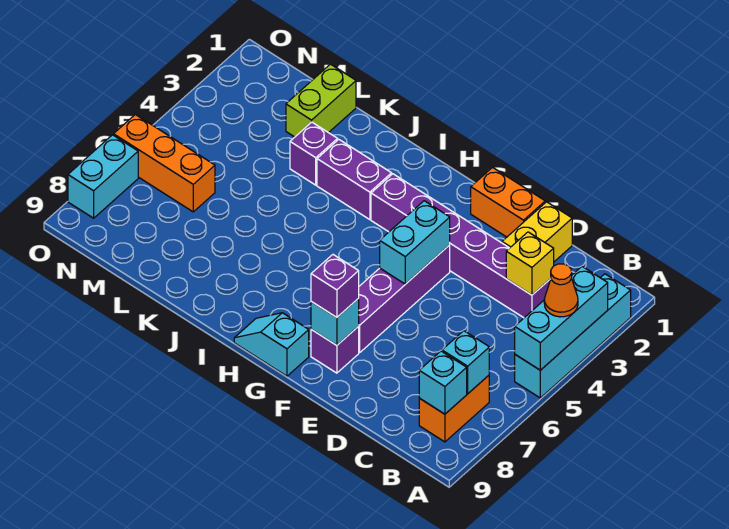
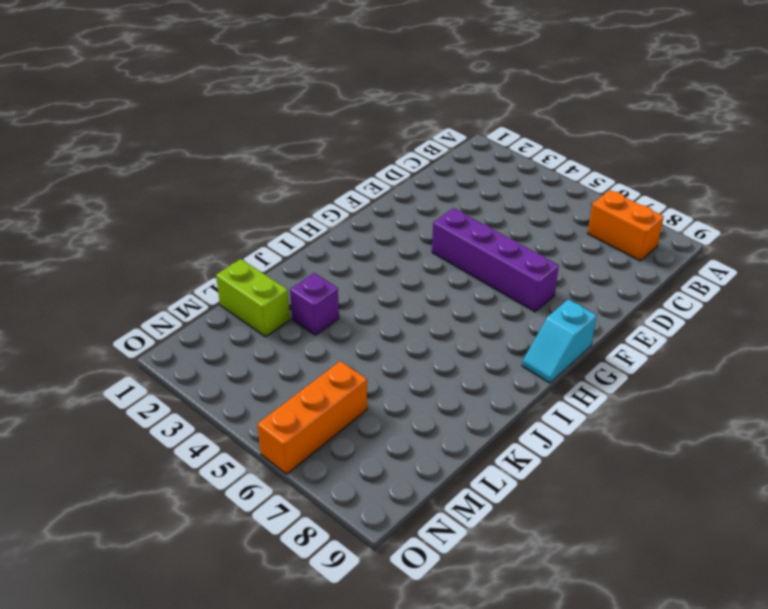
none -> cyan 1x4 brick [515,274,631,398]
none -> purple 1x6 brick [371,174,551,318]
none -> yellow 1x2 brick [502,202,572,262]

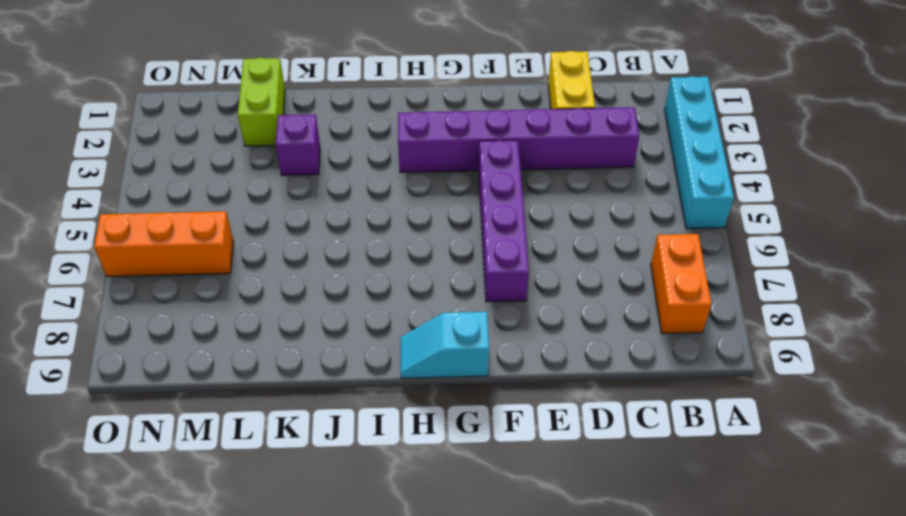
none -> orange 1x2 brick [471,167,545,237]
none -> purple 1x1 brick [311,327,359,373]
none -> purple 1x2 brick [317,140,392,220]

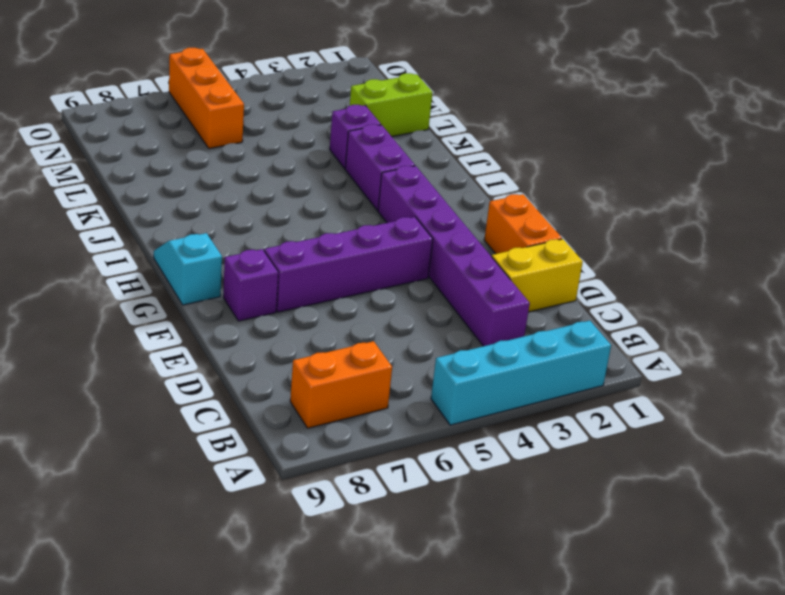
none -> cyan 1x2 brick [68,135,138,218]
none -> cyan 1x3 brick [515,267,608,370]
none -> cyan 1x1 brick [442,331,489,394]

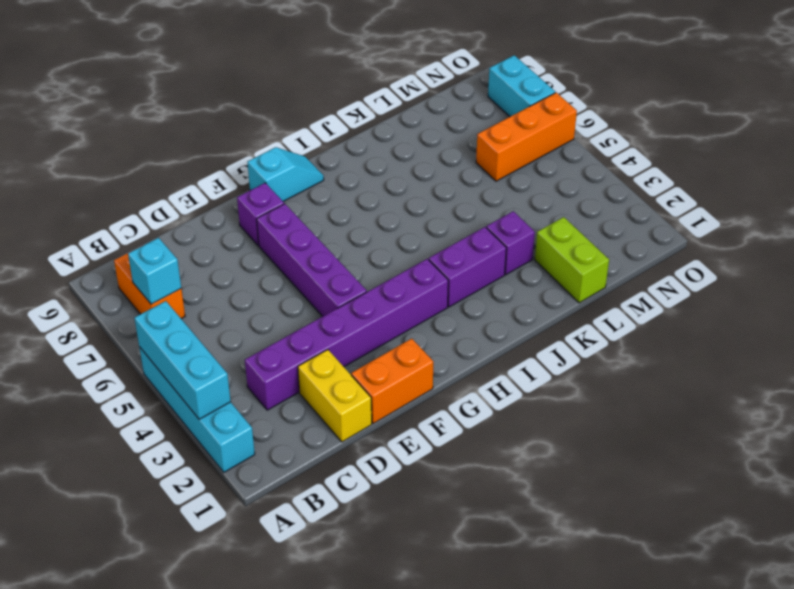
none -> cyan 1x1 brick [419,351,467,414]
none -> yellow 1x1 brick [506,232,554,295]
none -> cyan 1x2 brick [380,201,450,284]

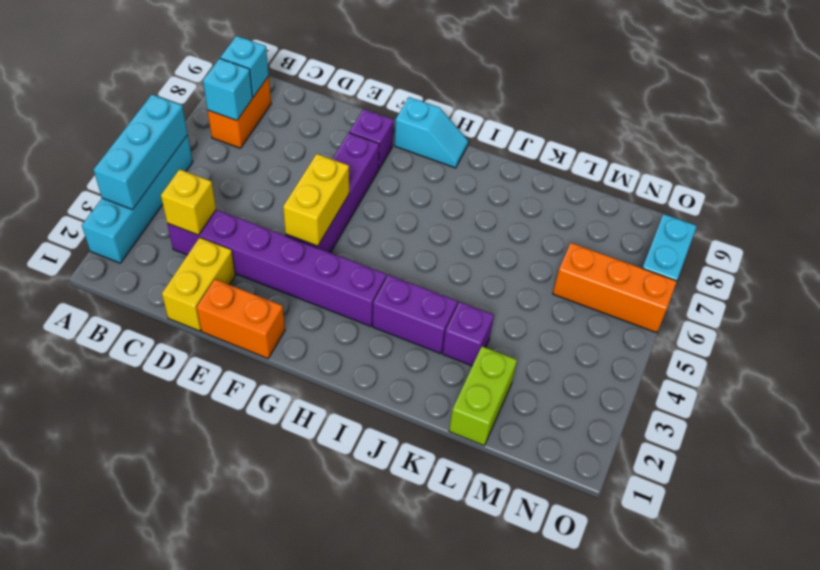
yellow 1x2 brick [283,154,349,246] -> cyan 1x2 brick [380,201,450,284]
none -> cyan 1x1 brick [311,299,359,345]
none -> orange 1x1 cone [544,264,578,317]
none -> purple 1x1 brick [311,255,359,317]

